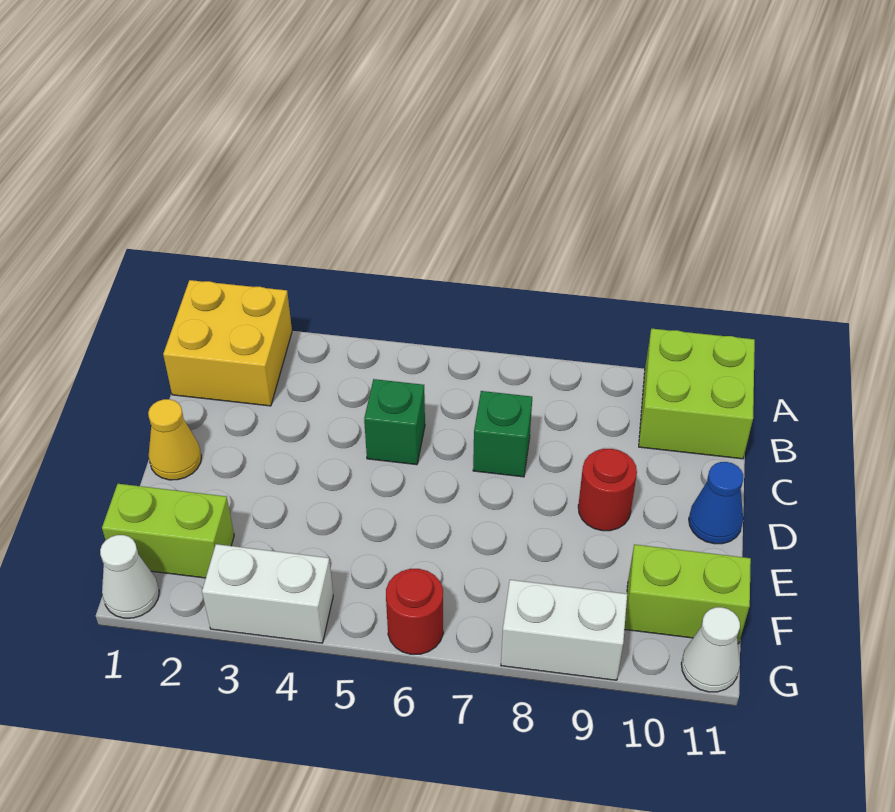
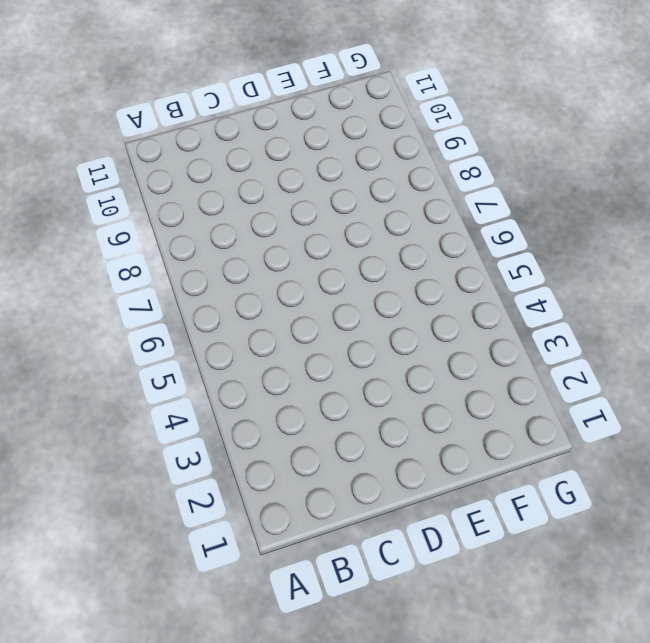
none -> yellow 2x2 brick [163,280,292,406]
none -> lime 2x2 brick [639,328,755,459]
none -> green 1x1 brick [364,379,425,465]

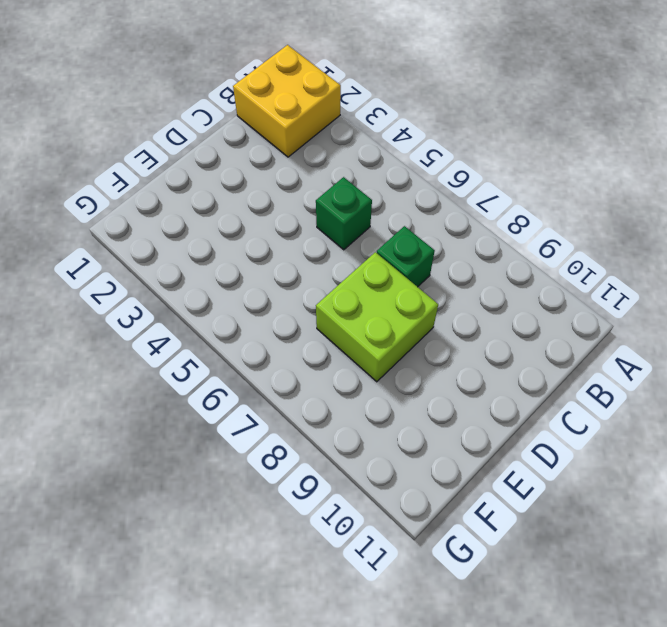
lime 2x2 brick [316,252,438,382] -> lime 2x2 brick moved to [639,328,755,459]
none -> yellow 1x1 cone [148,399,201,480]
none -> red 1x1 round brick [578,449,637,531]
none -> blue 1x1 cone [689,462,743,544]

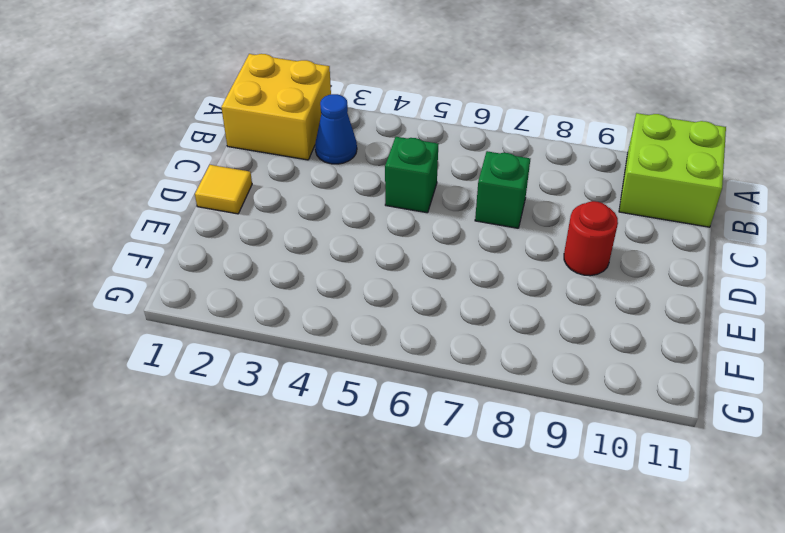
blue 1x1 cone [315,94,357,164] -> blue 1x1 cone moved to [689,462,743,544]
yellow 1x1 tile [195,165,252,214] -> yellow 1x1 cone [148,399,201,480]
none -> lime 1x2 brick [102,484,234,578]
none -> lime 1x2 brick [625,544,751,644]
none -> white 1x1 cone [100,535,159,618]

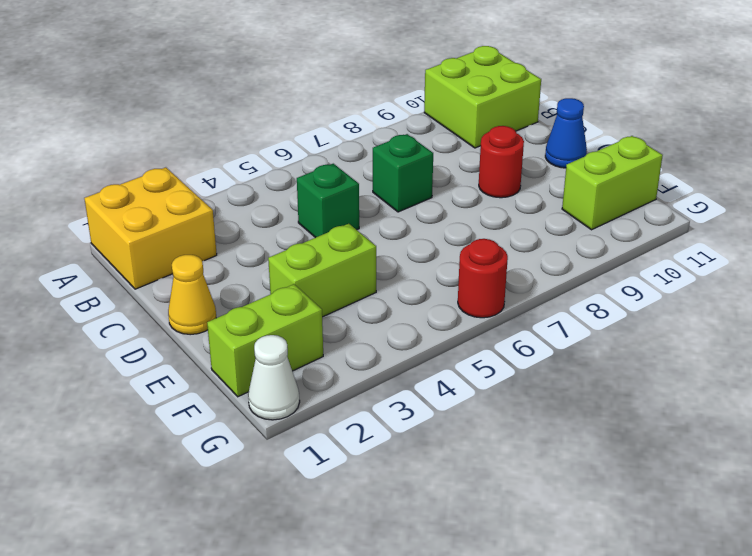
lime 1x2 brick [268,224,376,317] -> none
none -> white 1x2 brick [202,544,333,643]
none -> white 1x2 brick [501,580,627,680]
none -> white 1x1 cone [681,607,740,692]

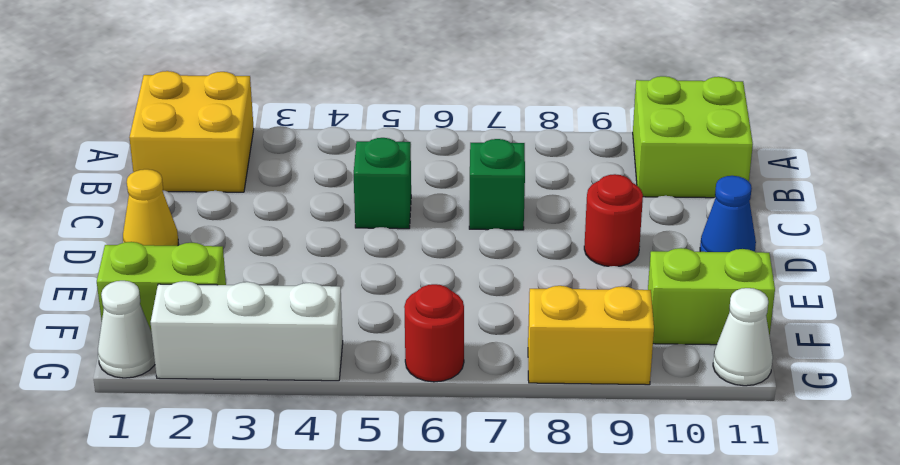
white 1x3 brick [151,281,343,381] -> white 1x2 brick [202,544,333,643]
yellow 1x2 brick [528,286,654,385] -> white 1x2 brick [501,580,627,680]

